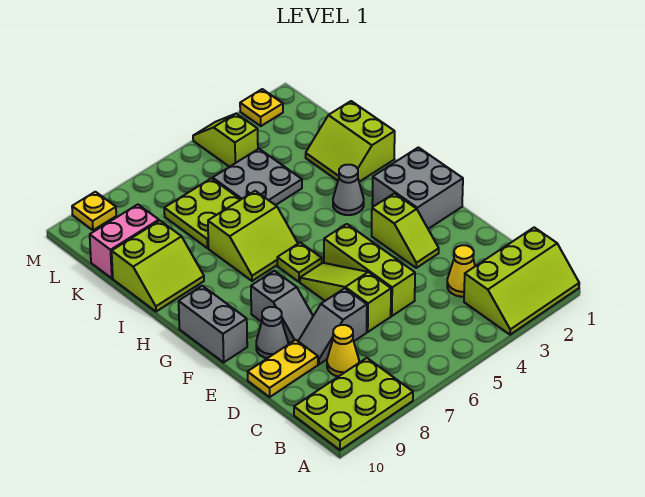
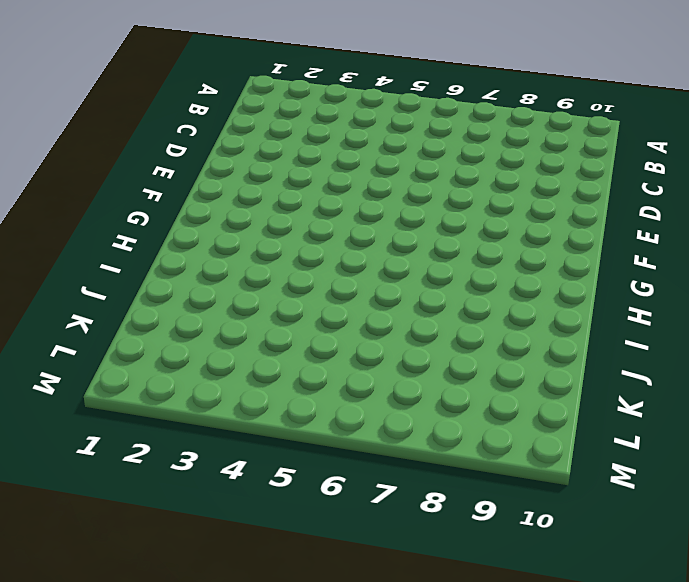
none -> lime 2x3 slope [464,227,579,335]
none -> lime 2x3 plate [294,358,413,450]
none -> yellow 1x1 cone [447,245,475,297]

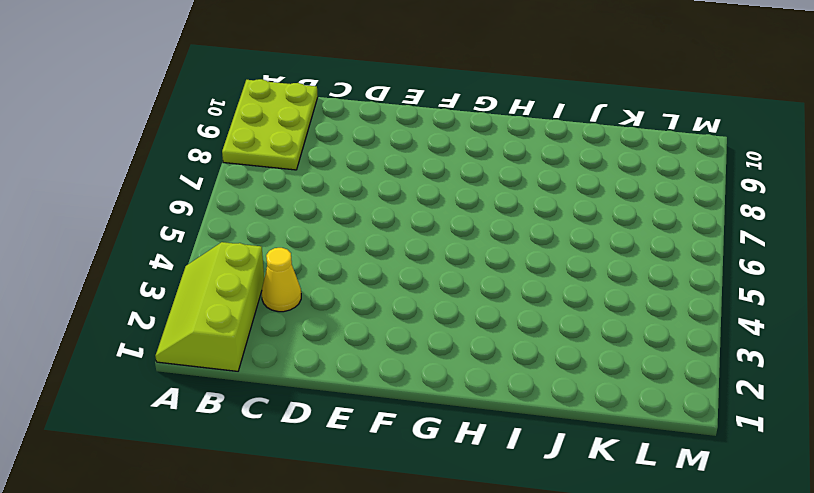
none -> yellow 1x1 cone [327,325,359,377]
none -> lime 1x3 brick [324,224,415,316]
none -> lime 1x3 slope [300,263,391,332]

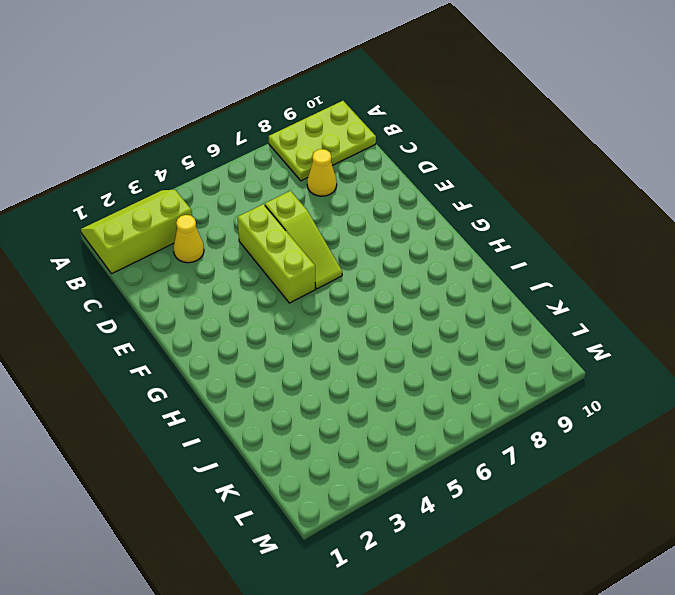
none -> grey 1x2 slope [298,288,367,364]
none -> yellow 1x2 plate [248,340,318,397]
none -> lime 1x2 slope [372,193,439,268]

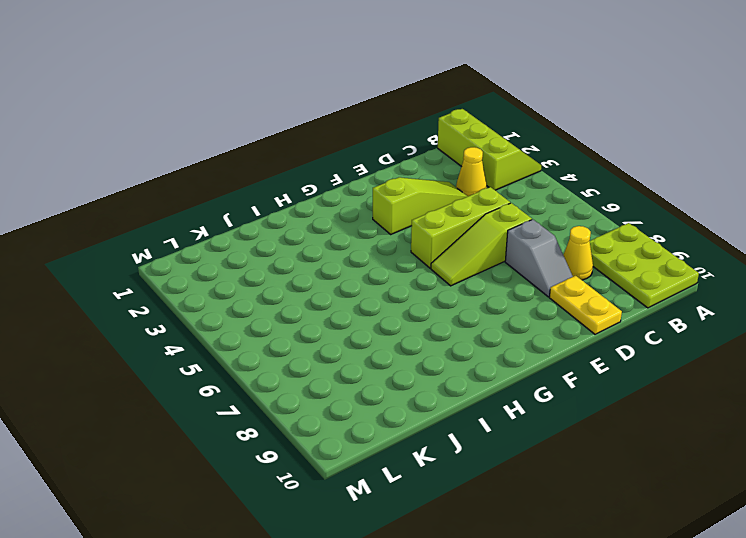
lime 1x3 slope [373,177,467,234] -> lime 1x2 slope [372,193,439,268]
none -> grey 1x2 slope [251,271,313,343]
none -> grey 1x1 cone [256,307,288,358]
none -> grey 2x2 brick [372,147,463,229]

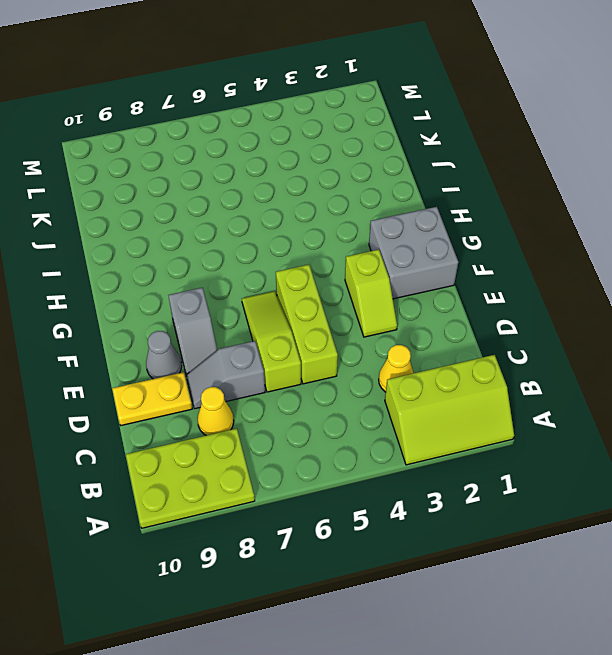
none -> grey 1x2 brick [179,286,247,362]
none -> lime 1x1 plate [277,243,322,282]
none -> grey 1x1 cone [333,165,364,215]

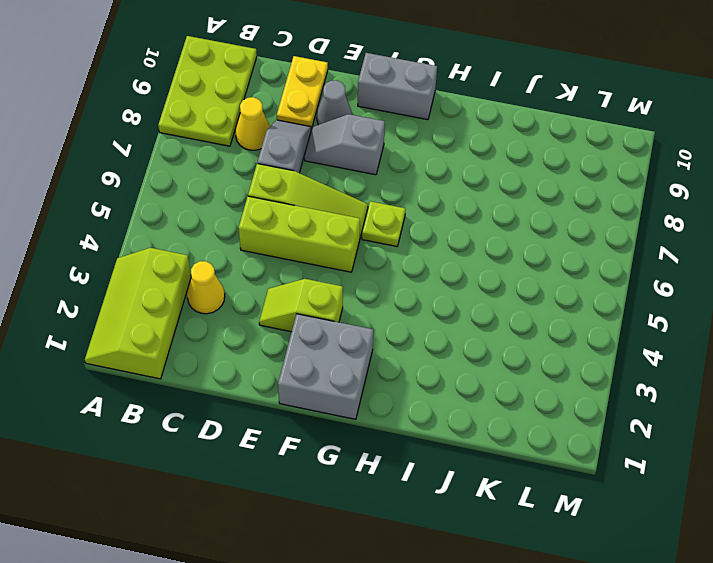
none -> grey 1x1 cone [333,165,364,215]
none -> lime 2x2 slope [208,191,298,281]
none -> lime 2x2 slope [306,101,395,182]

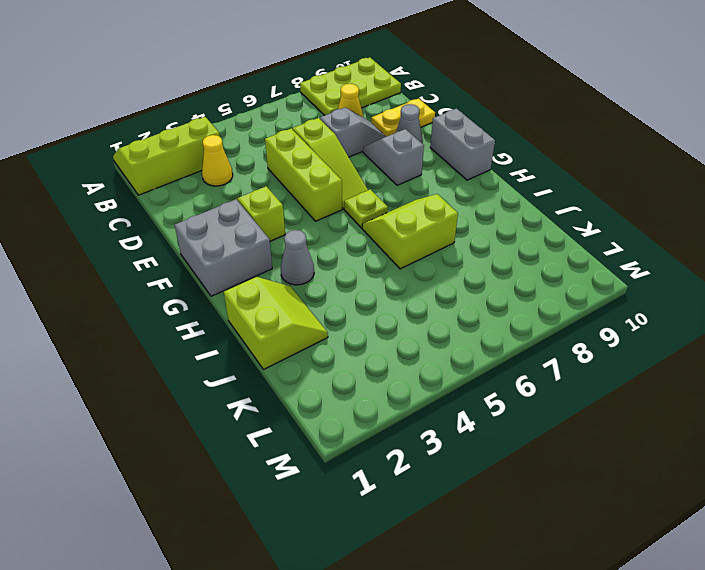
none -> lime 2x2 slope [112,221,204,312]
none -> grey 2x2 plate [213,149,302,205]
none -> lime 2x2 plate [164,178,241,248]

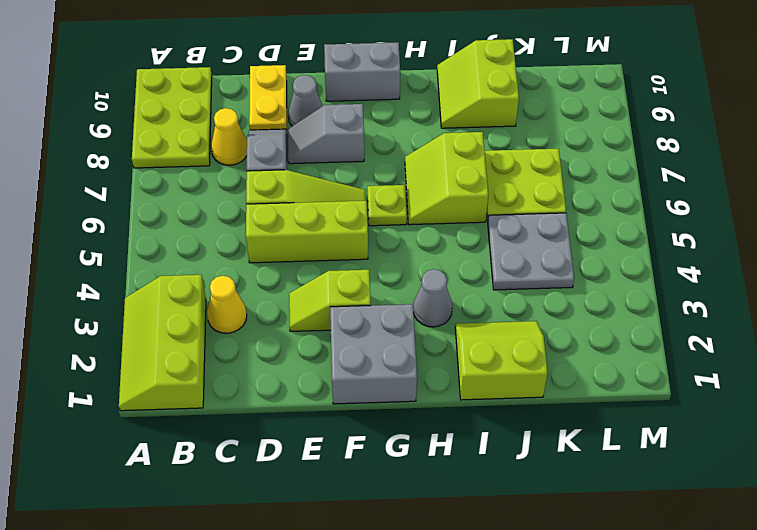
none -> pink 1x2 brick [90,205,159,278]
none -> lime 1x2 slope [193,114,258,167]
none -> yellow 1x1 plate [240,89,283,126]

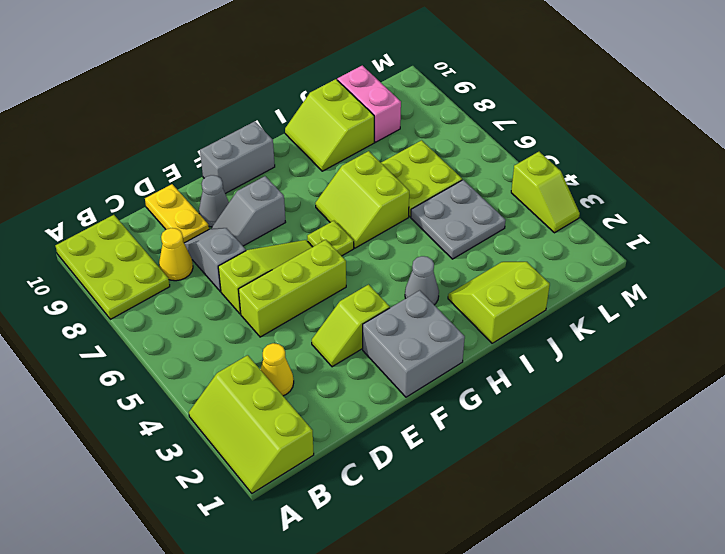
lime 1x2 slope [511,152,580,233] -> lime 1x2 slope turned to [193,114,258,167]
none -> yellow 1x1 plate [240,89,283,126]
none -> yellow 1x1 plate [72,192,116,230]

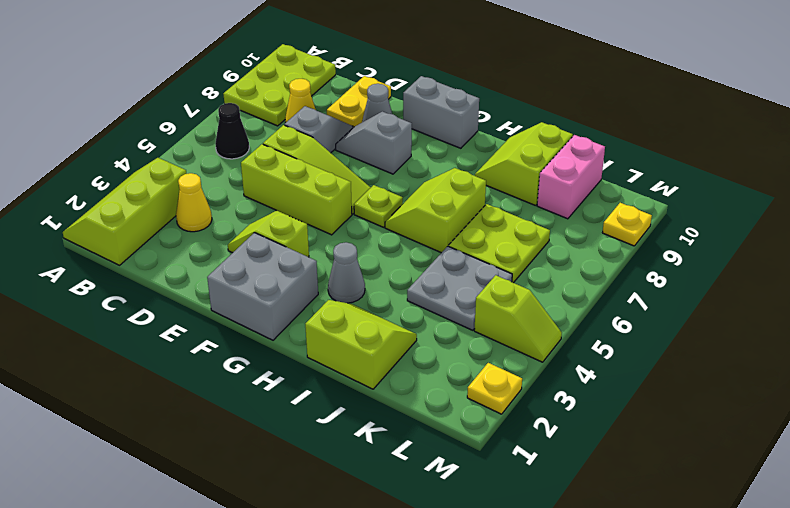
black 1x1 cone [215,103,249,159] -> none

